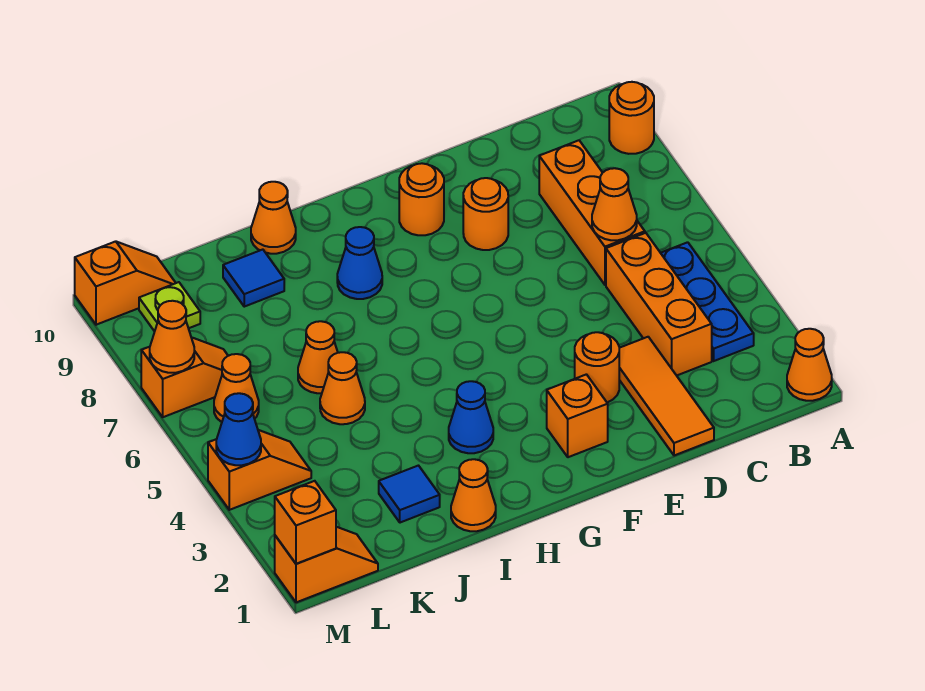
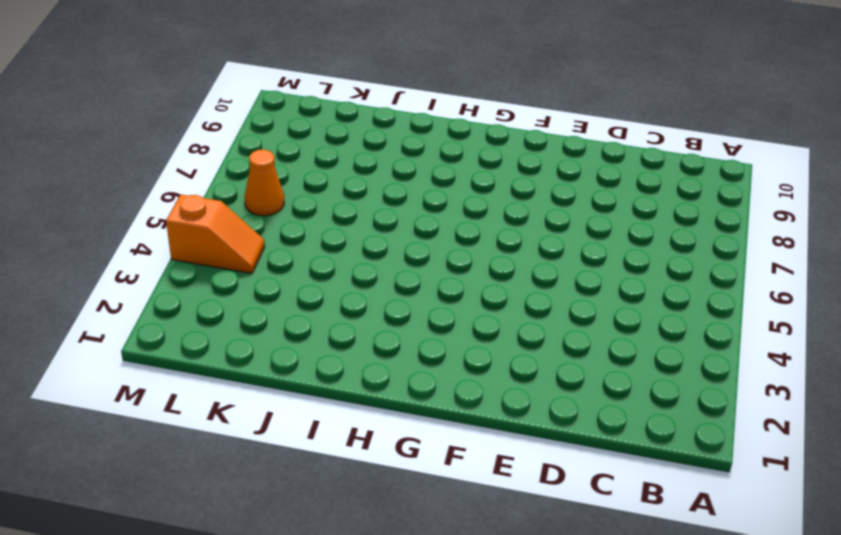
none -> orange 1x1 cone [787,329,832,401]
none -> orange 1x1 round brick [609,82,654,154]
none -> blue 1x3 plate [661,242,754,361]

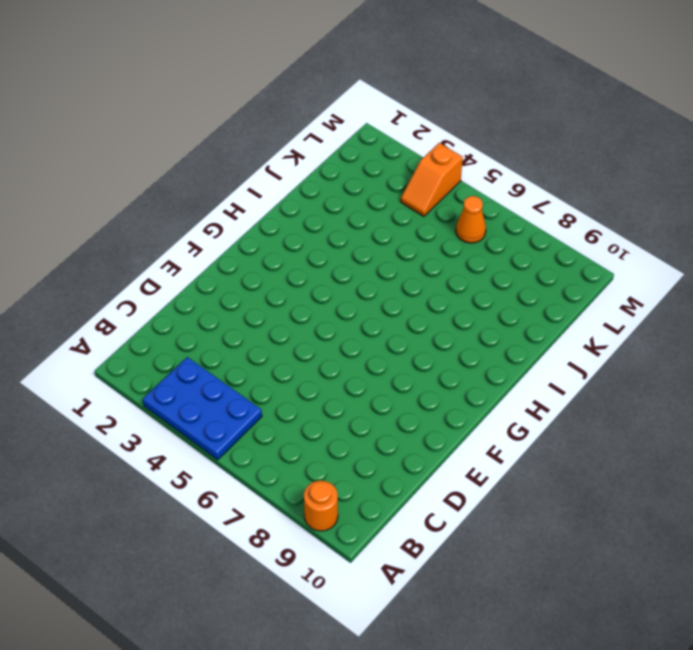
blue 2x3 plate [143,357,262,460] -> blue 1x3 plate [661,242,754,361]
none -> orange 1x1 cone [787,329,832,401]
none -> orange 1x3 brick [606,233,712,376]
none -> orange 1x3 brick [539,140,645,285]

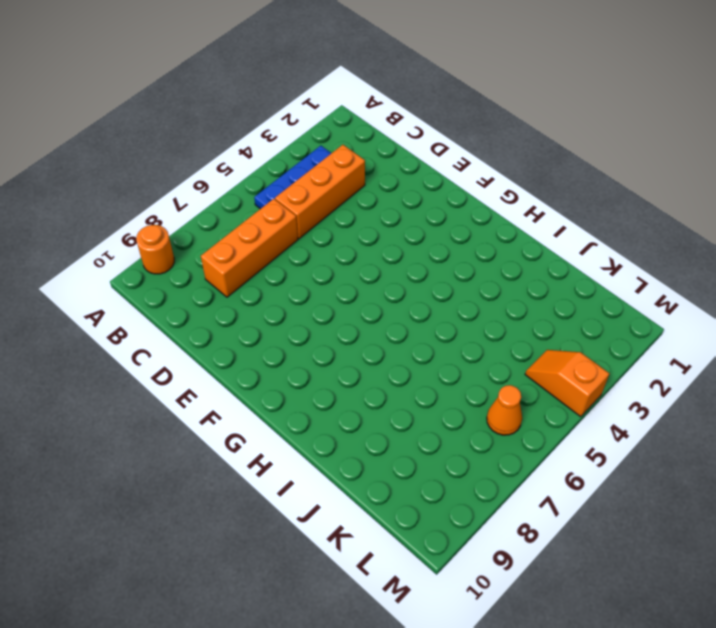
none -> orange 1x1 cone [787,329,832,401]
none -> orange 1x3 tile [619,337,714,456]
none -> orange 1x1 round brick [575,332,619,403]

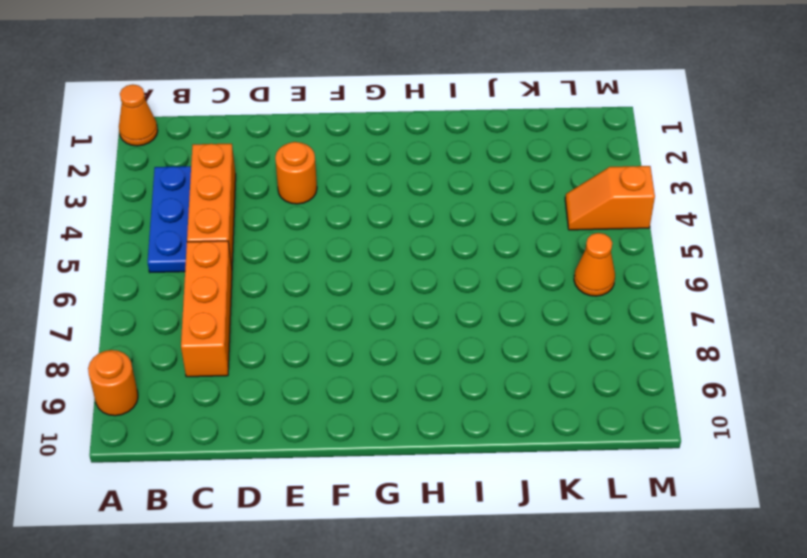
none -> orange 1x3 tile [619,337,714,456]
none -> orange 1x1 round brick [463,178,508,250]
none -> orange 1x1 brick [547,374,608,457]

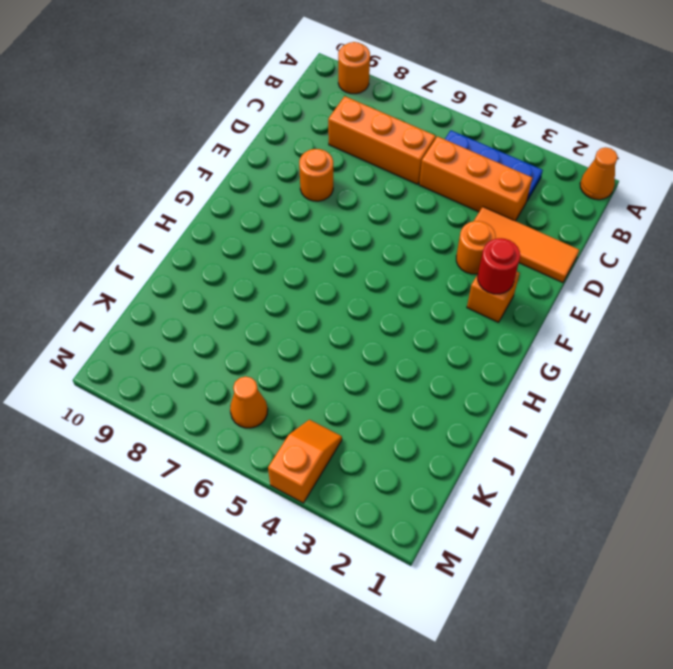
red 1x1 round brick [478,238,520,294] -> none
none -> orange 1x1 round brick [399,163,444,235]
none -> blue 1x1 cone [449,381,493,453]
none -> blue 1x1 cone [337,227,382,299]

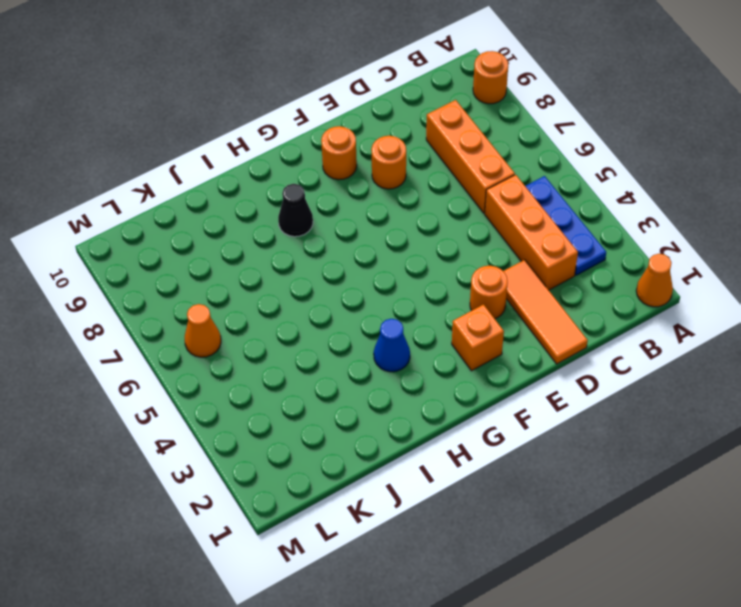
black 1x1 cone [278,184,313,237] -> blue 1x1 cone [337,227,382,299]
none -> orange 1x1 cone [451,459,496,531]
none -> orange 1x1 cone [251,182,296,254]
none -> blue 1x1 tile [379,466,440,523]

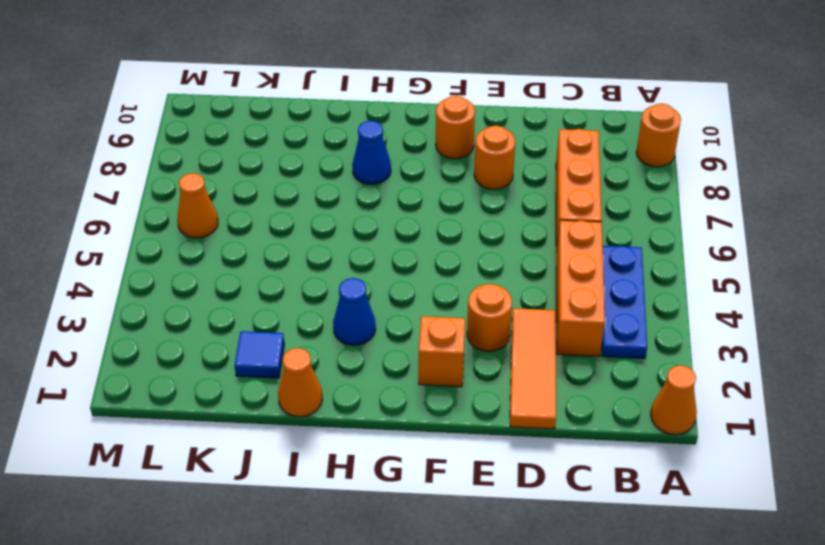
none -> orange 1x1 cone [251,182,296,254]
none -> orange 1x1 cone [320,352,365,424]
none -> orange 1x1 cone [298,321,338,393]

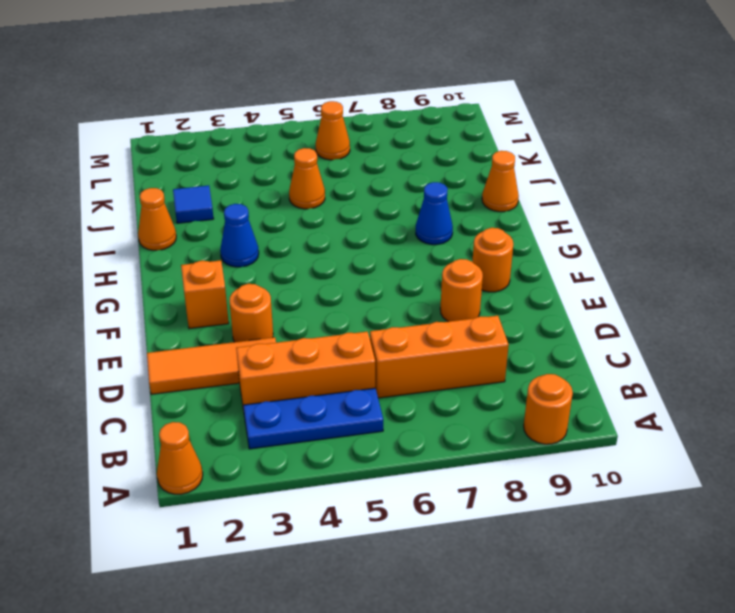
none -> orange 1x1 cone [298,321,338,393]
none -> blue 1x1 tile [223,250,284,307]
none -> orange 1x2 slope [275,527,378,602]

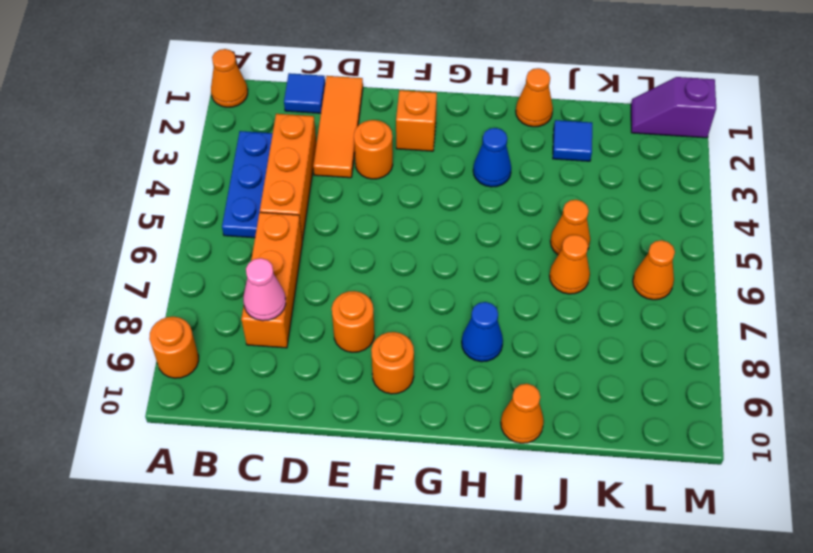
blue 1x1 tile [284,73,325,113] -> blue 1x1 tile moved to [223,250,284,307]
pink 1x1 cone [243,258,286,321] -> none
purple 1x2 slope [631,77,716,138] -> orange 1x2 slope [275,527,378,602]
none -> orange 1x2 slope [208,430,311,510]
none -> orange 1x2 slope [141,337,228,417]
none -> lime 1x1 plate [139,282,200,331]

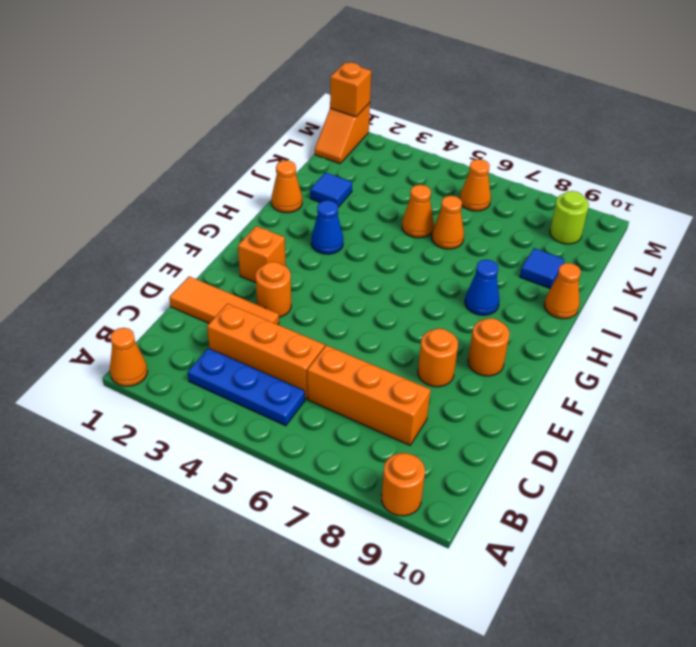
lime 1x1 round brick [550,191,589,244] -> lime 1x1 plate [139,282,200,331]
none -> orange 1x2 slope [208,430,311,510]
none -> orange 1x2 slope [141,337,228,417]
none -> orange 1x2 slope [75,241,175,325]

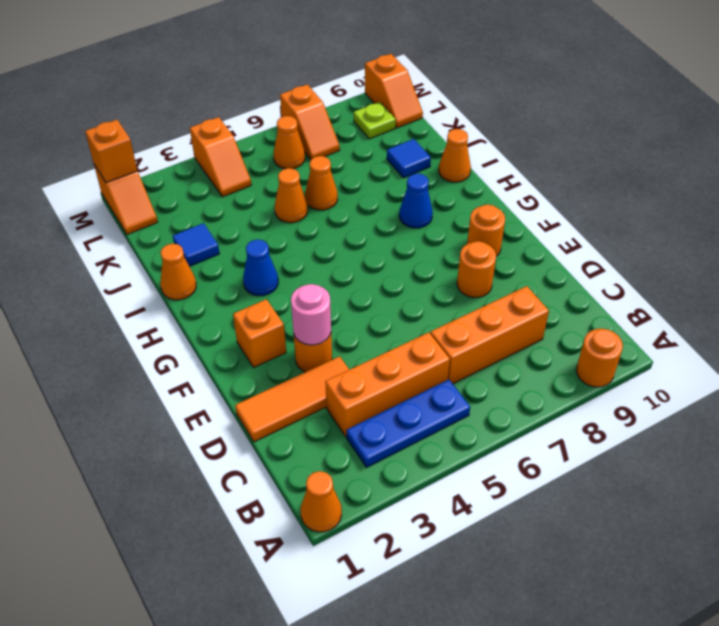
pink 1x1 round brick [291,284,331,345] -> none
none -> orange 1x1 cone [592,168,637,240]
none -> blue 1x1 cone [216,393,261,465]
none -> orange 1x1 cone [150,301,194,373]

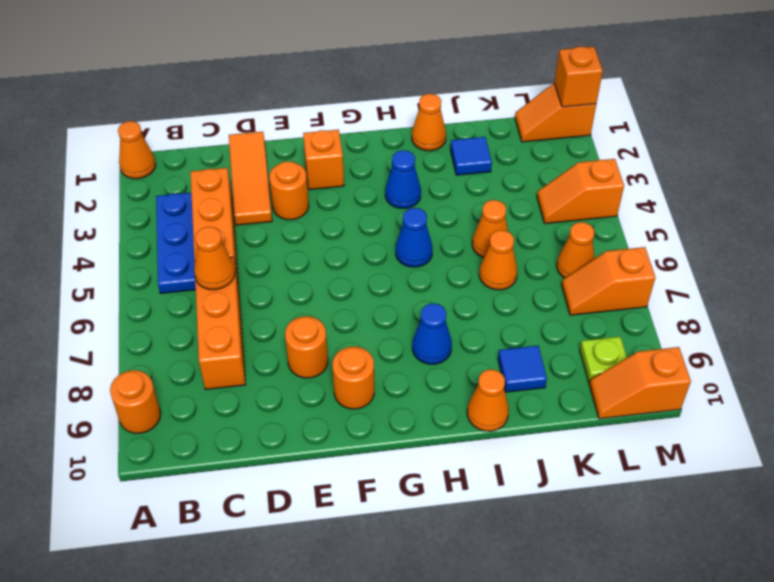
blue 1x1 cone [396,208,432,267] -> blue 1x1 cone moved to [216,393,261,465]
none -> orange 1x1 cone [150,301,194,373]

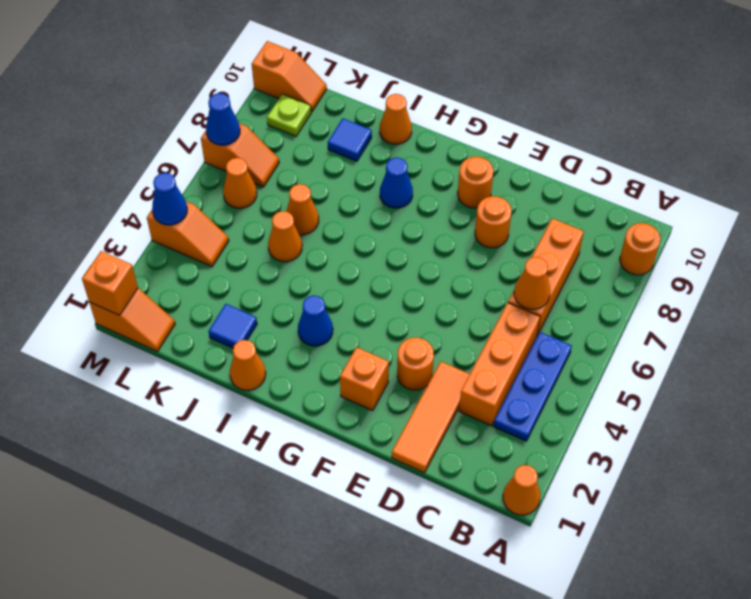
blue 1x1 cone [206,93,240,145] -> orange 1x1 cone [150,301,194,373]

